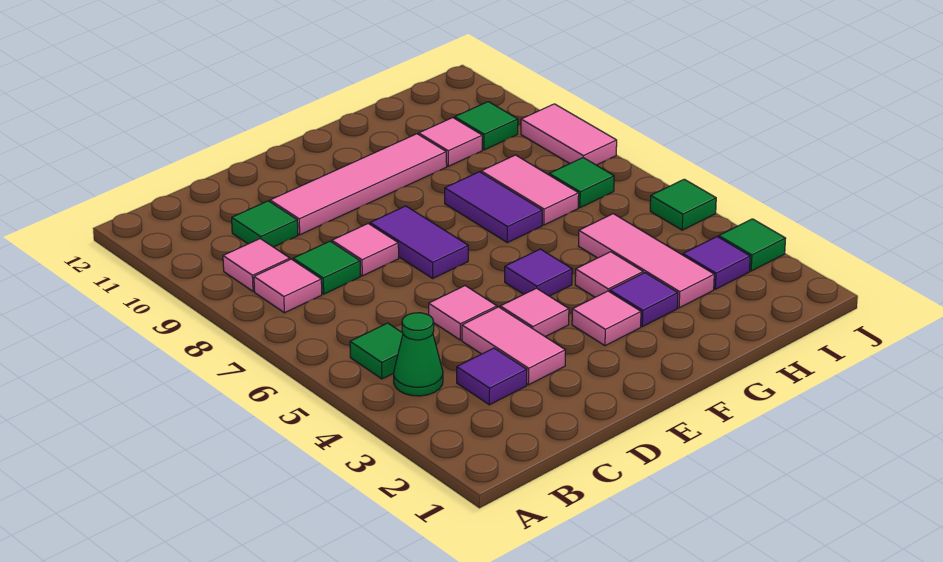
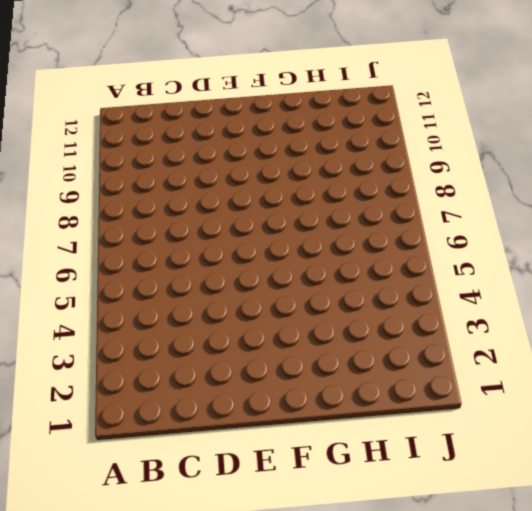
none -> green 1x1 cone [394,313,443,396]
none -> green 1x1 tile [350,323,403,379]
none -> pink 1x1 tile [254,259,322,313]

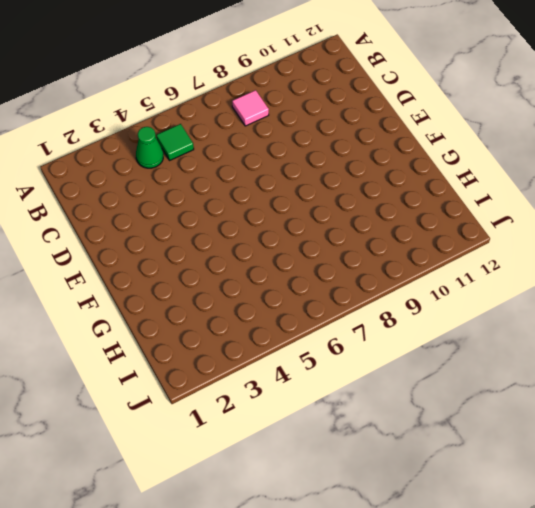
none -> pink 1x1 tile [223,239,290,291]
none -> purple 1x1 tile [457,348,527,405]
none -> green 1x1 tile [293,241,361,294]

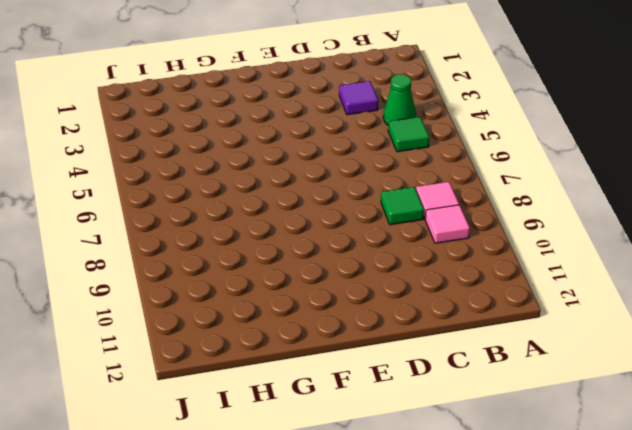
none -> green 1x1 tile [232,201,298,247]
none -> pink 1x2 tile [462,307,565,385]
none -> pink 1x1 tile [429,286,497,340]

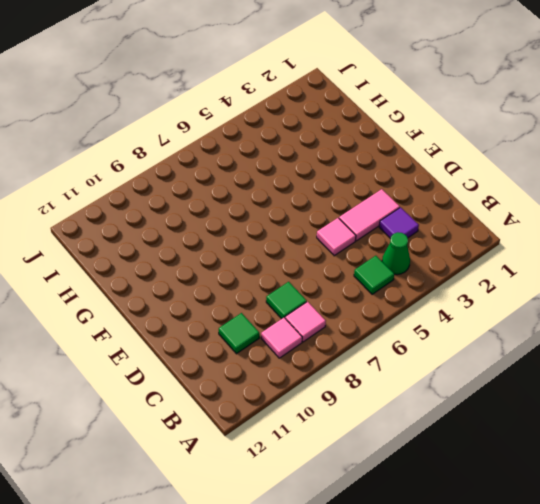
none -> pink 1x1 tile [332,224,399,276]
none -> pink 1x4 tile [270,134,447,235]
none -> pink 1x1 tile [500,288,569,337]

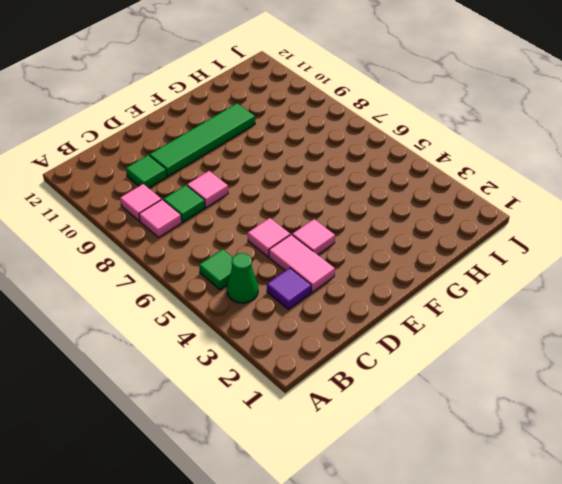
green 1x4 tile [149,103,255,176] -> pink 1x4 tile [270,134,447,235]
none -> purple 1x2 tile [370,206,468,278]
none -> pink 1x1 tile [572,291,641,346]
none -> purple 1x1 tile [505,249,572,296]

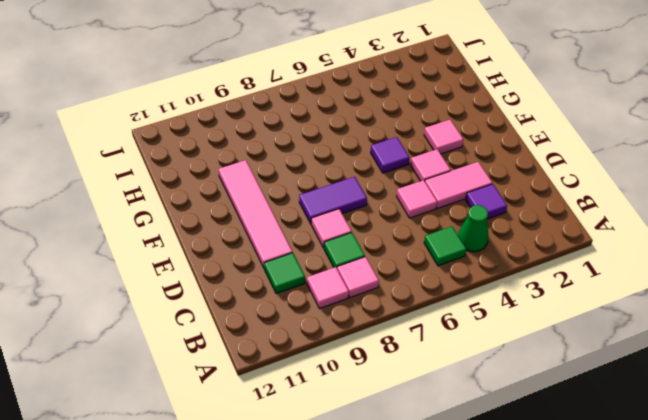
none -> purple 1x1 tile [610,273,678,327]
none -> pink 1x1 tile [575,252,643,297]
none -> purple 1x2 tile [445,172,542,243]

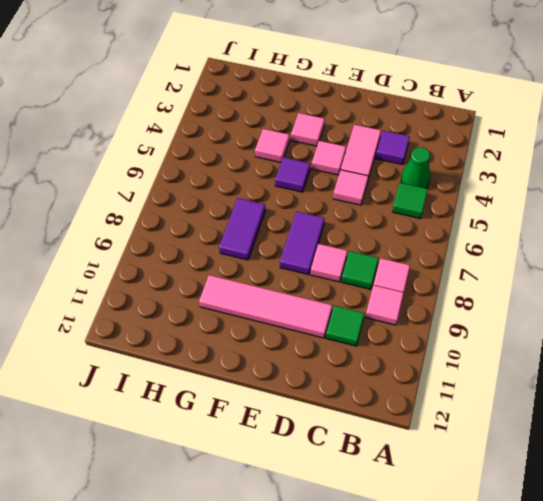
none -> purple 1x1 tile [610,273,678,327]
none -> pink 1x3 tile [579,214,714,308]
none -> pink 1x2 tile [481,155,579,225]

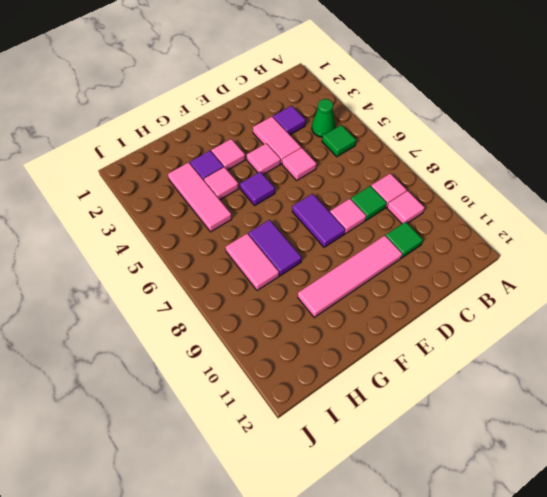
none -> pink 1x1 tile [419,118,482,166]
none -> purple 1x1 tile [683,237,750,289]
none -> green 1x1 tile [549,158,614,208]

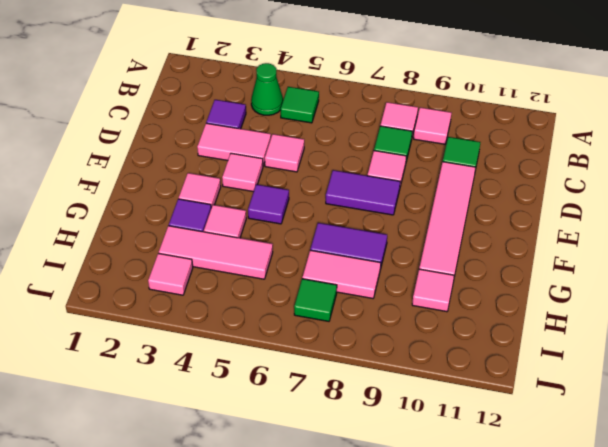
pink 1x1 tile [148,253,193,295] -> purple 1x1 tile [683,237,750,289]
none -> green 1x1 tile [455,102,518,150]
none -> green 1x1 tile [719,219,786,271]
none -> green 1x1 tile [650,179,716,230]

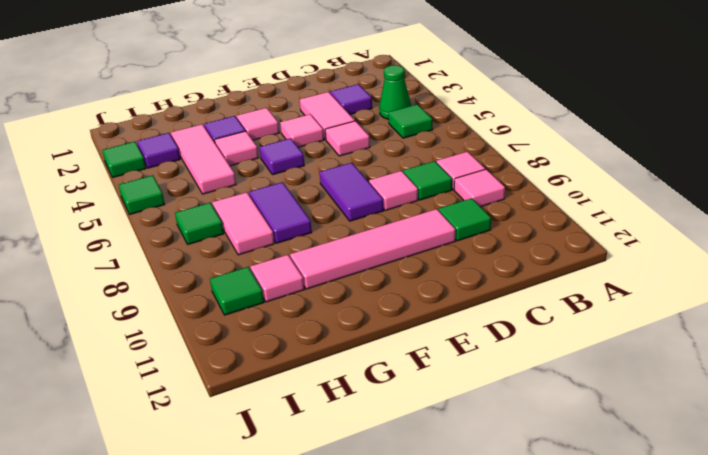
none -> pink 1x2 tile [521,104,617,165]

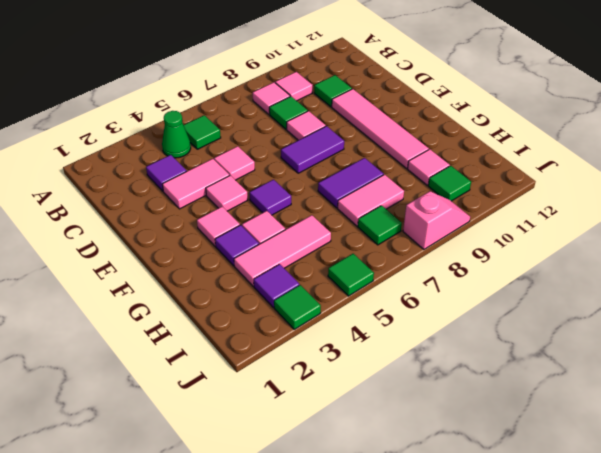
pink 1x2 slope [403,191,470,249] -> pink 1x2 tile [521,104,617,165]

